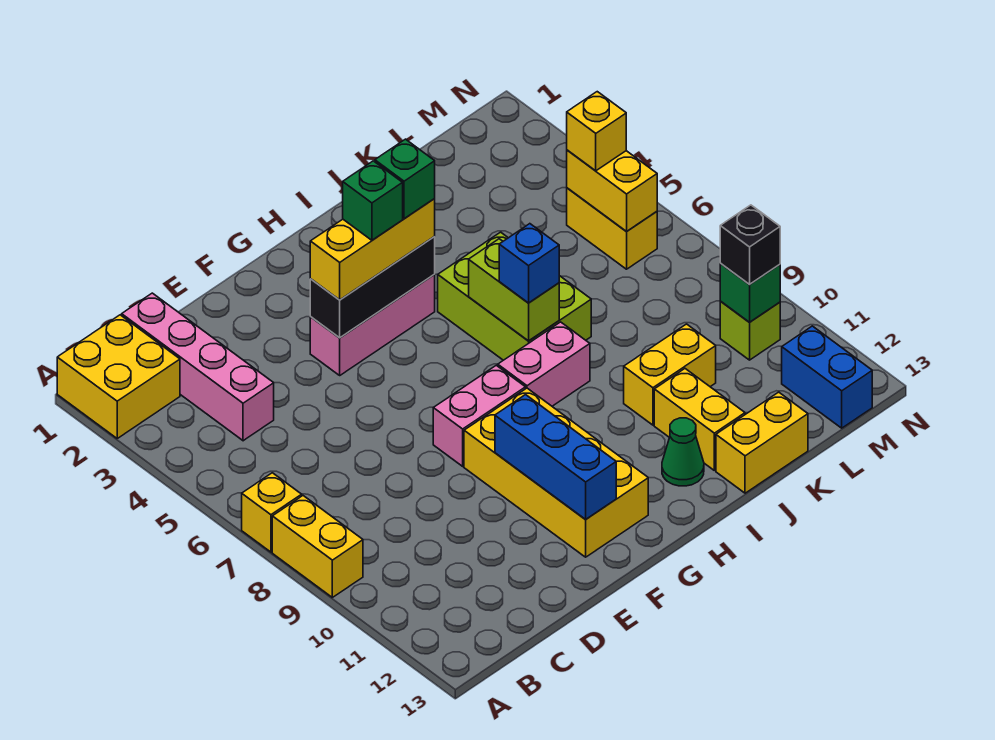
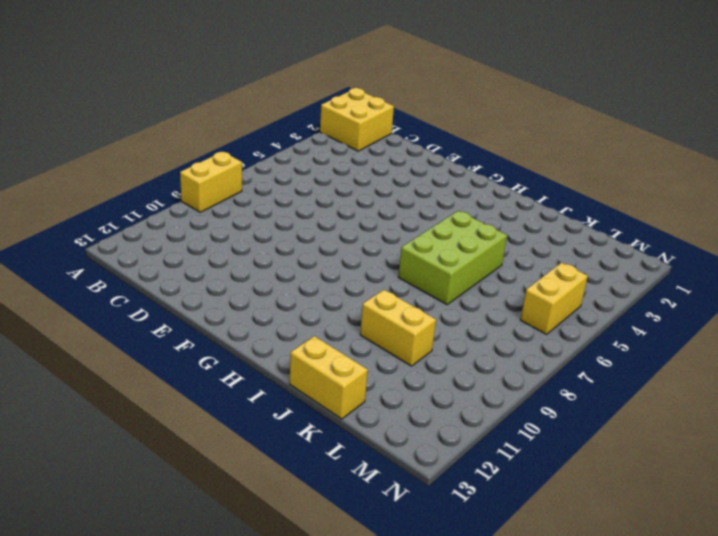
none -> yellow 1x1 brick [242,473,302,552]
none -> pink 1x4 brick [122,293,274,441]
none -> pink 1x3 brick [310,274,435,375]

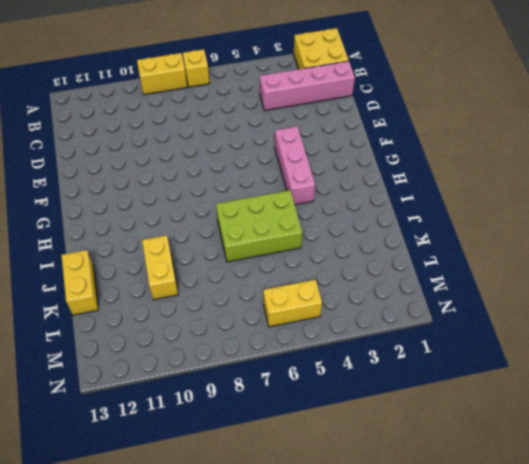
none -> pink 1x2 brick [433,365,526,466]
none -> yellow 2x4 brick [464,388,648,557]
none -> pink 1x2 brick [498,322,590,406]

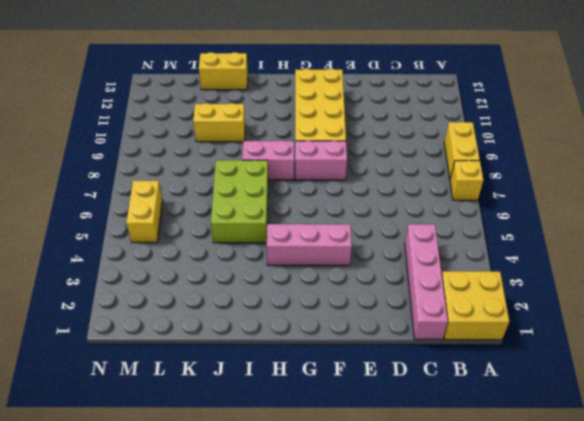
none -> green 1x1 cone [662,418,704,486]
none -> yellow 1x2 brick [654,369,745,470]
none -> lime 1x1 brick [720,301,780,360]

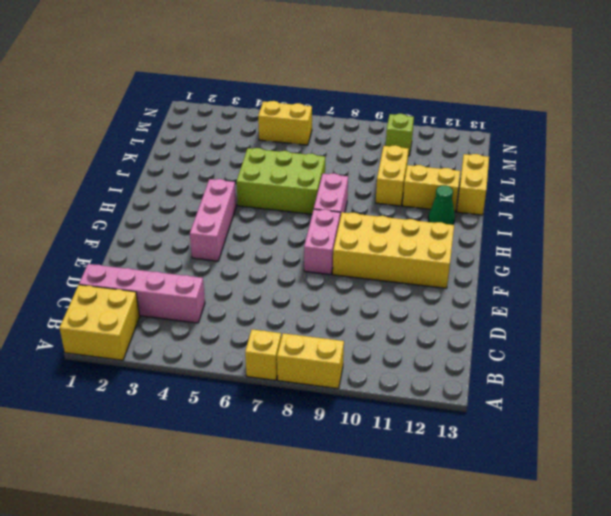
none -> blue 1x2 brick [782,326,872,428]
none -> black 1x3 brick [310,236,435,338]
none -> blue 1x3 brick [495,395,616,519]

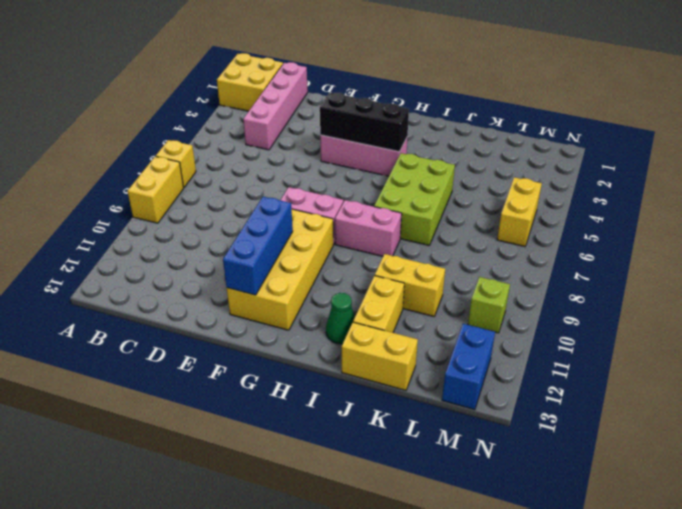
none -> lime 1x2 brick [469,239,559,341]
none -> yellow 1x2 brick [567,150,657,232]
none -> green 1x1 brick [720,264,780,322]

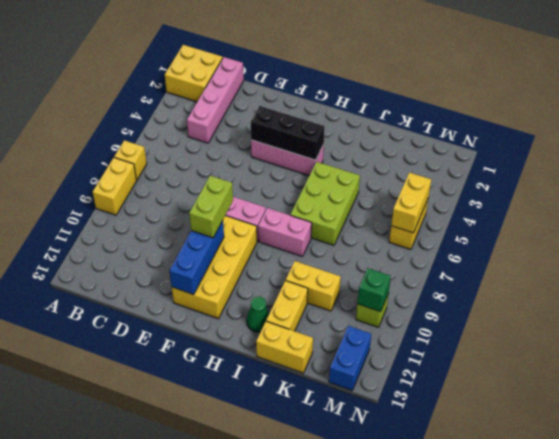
lime 1x2 brick [189,176,233,238] -> lime 1x2 brick moved to [469,239,559,341]
none -> yellow 1x3 brick [310,199,435,300]
none -> blue 1x1 brick [499,224,559,303]
none -> yellow 1x1 brick [567,92,626,171]

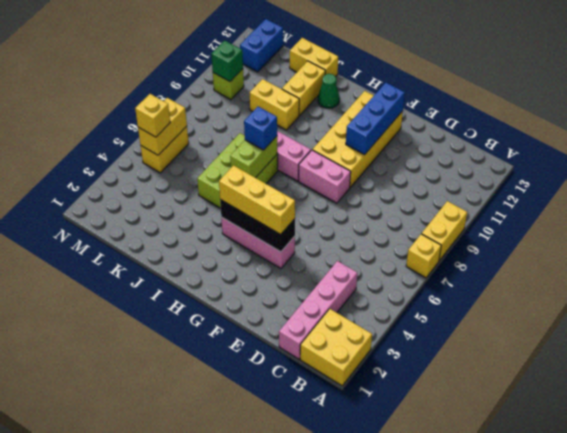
none -> black 1x1 brick [720,205,780,285]
none -> green 1x1 brick [343,161,403,240]
none -> green 1x1 brick [375,139,435,219]

